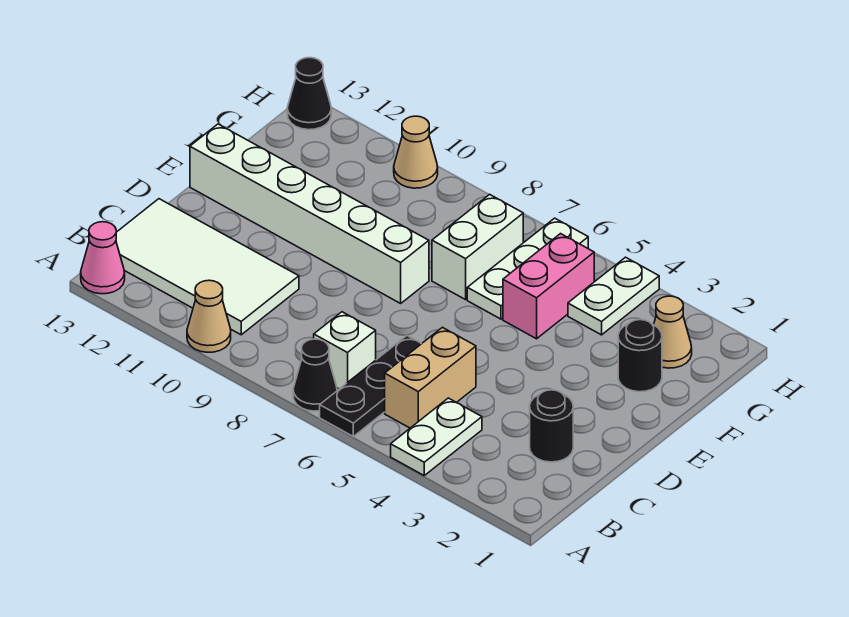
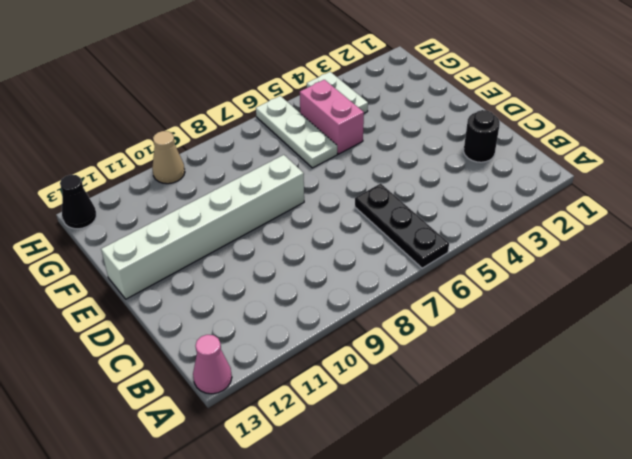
none -> white 1x2 plate [391,398,482,475]
none -> black 1x1 cone [293,339,337,411]
none -> tan 1x1 cone [187,280,231,352]

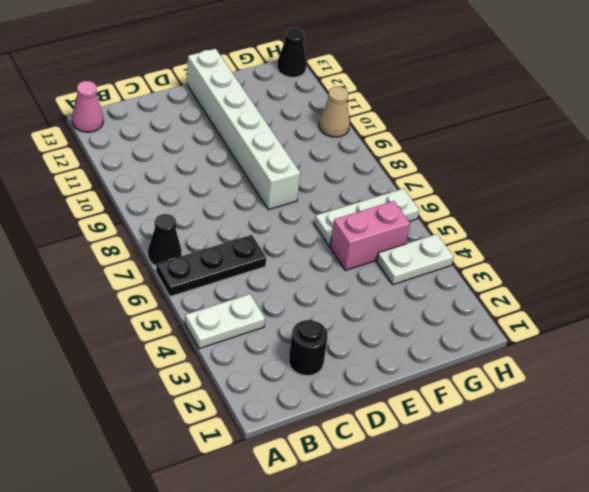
none -> tan 1x1 cone [187,280,231,352]
none -> tan 1x2 brick [385,327,476,428]
none -> white 1x1 brick [314,312,376,389]

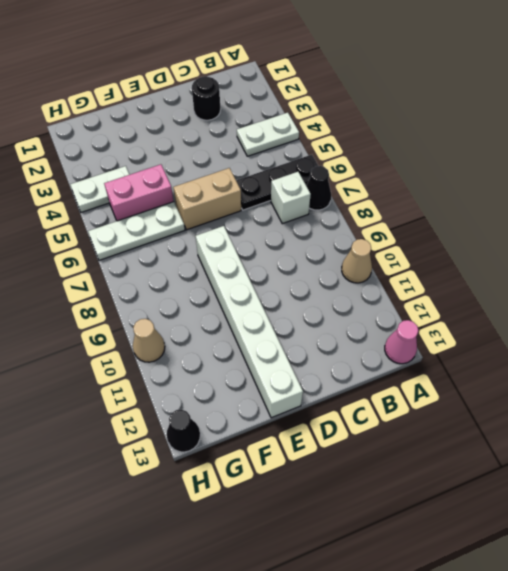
tan 1x2 brick [173,168,241,230] -> tan 1x2 brick moved to [385,327,476,428]
none -> white 2x4 tile [116,199,299,335]
none -> black 1x1 round brick [618,320,662,392]
none -> white 1x2 brick [432,194,523,300]

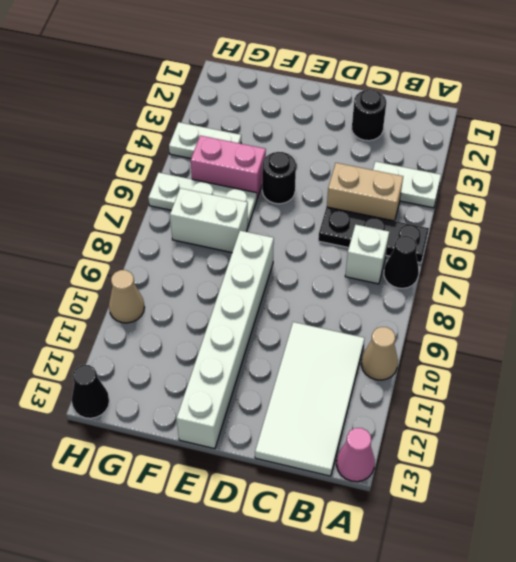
black 1x1 round brick [262,152,296,204] -> black 1x1 round brick moved to [618,320,662,392]
none -> tan 1x1 cone [654,296,692,368]

